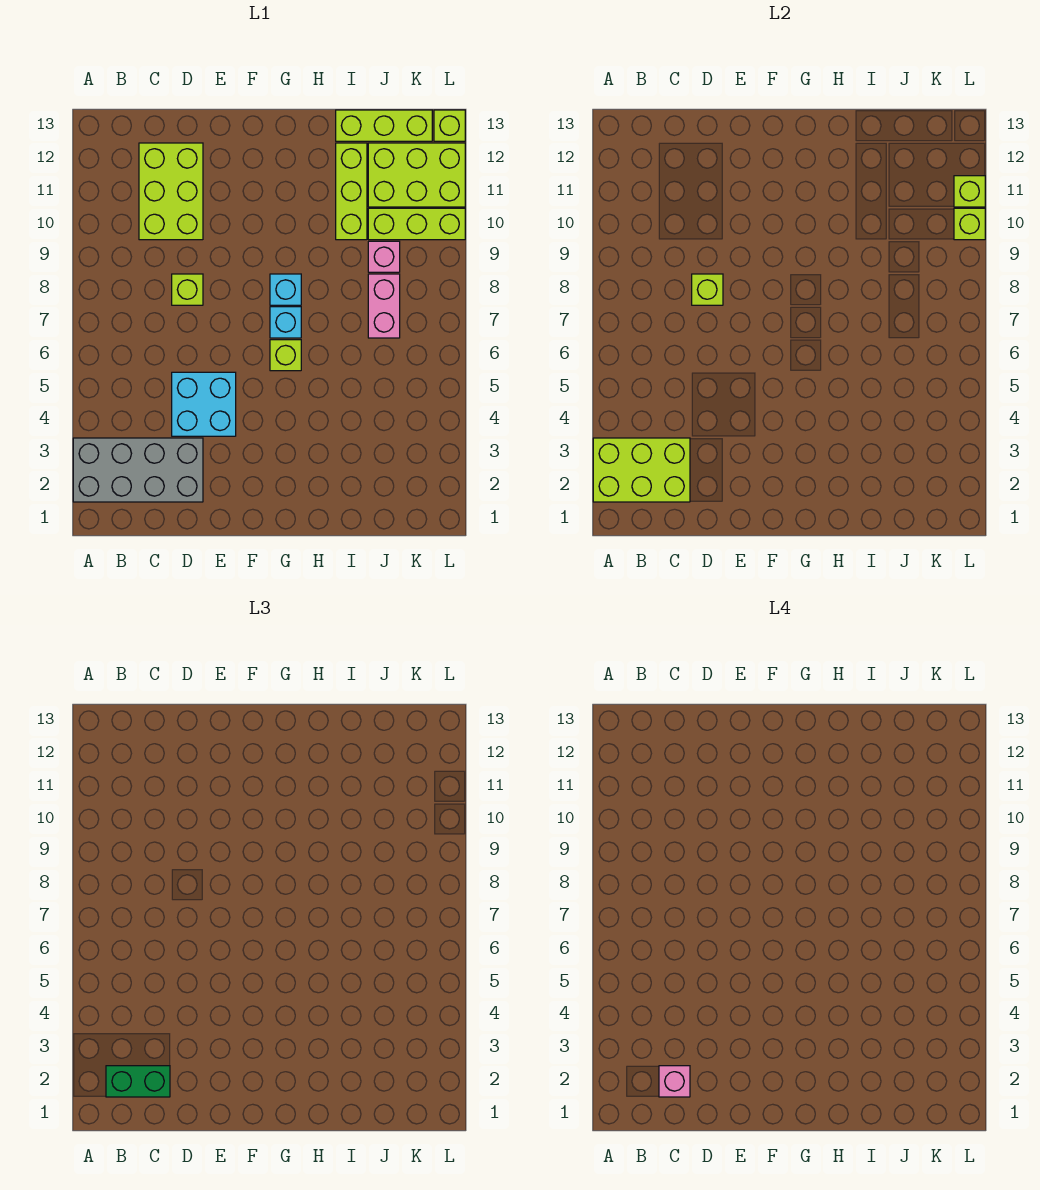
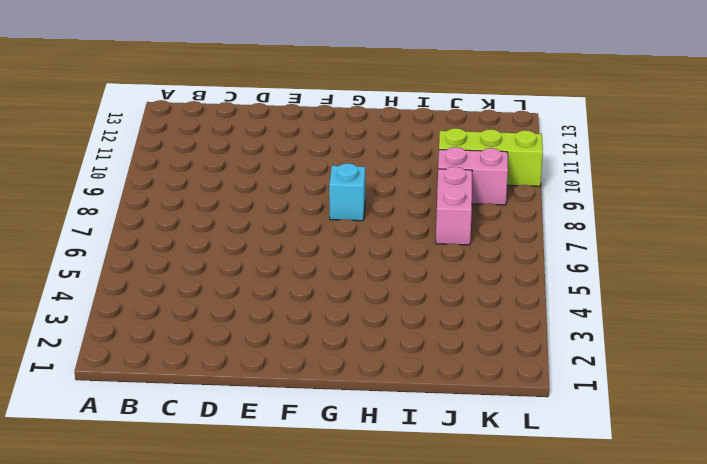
pink 1x2 brick [438,147,508,205] -> pink 1x1 brick [368,241,400,272]
none -> grey 2x4 brick [73,438,203,502]
none -> lime 2x3 brick [139,143,203,240]
none -> cyan 2x2 brick [172,372,236,436]

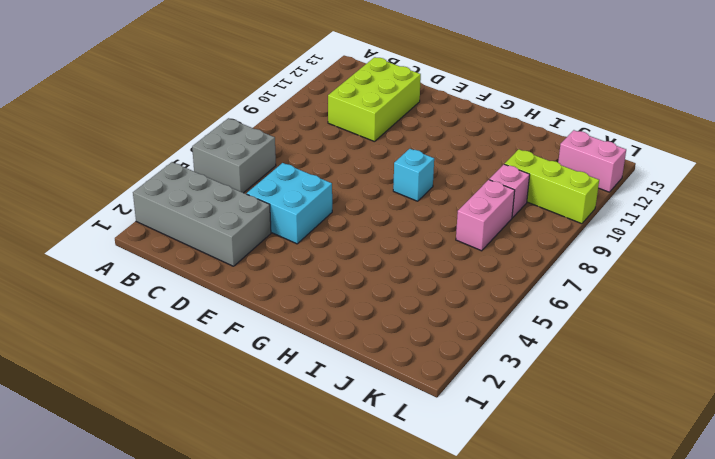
grey 2x2 brick [192,118,276,193] -> none
pink 1x2 brick [558,130,626,192] -> lime 2x3 brick [368,143,465,207]
none -> lime 1x1 brick [172,274,203,305]
none -> lime 1x1 brick [270,340,301,371]
none -> cyan 1x1 brick [270,307,301,338]

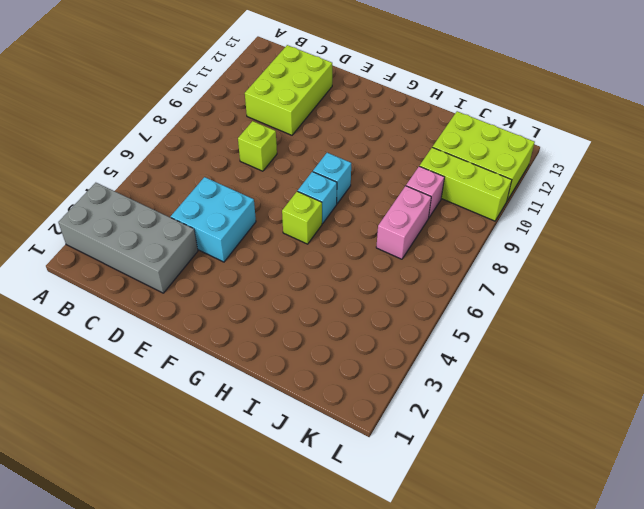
none -> lime 1x3 brick [336,143,367,240]
none -> lime 1x3 brick [336,110,432,141]
none -> lime 1x1 brick [434,110,465,141]

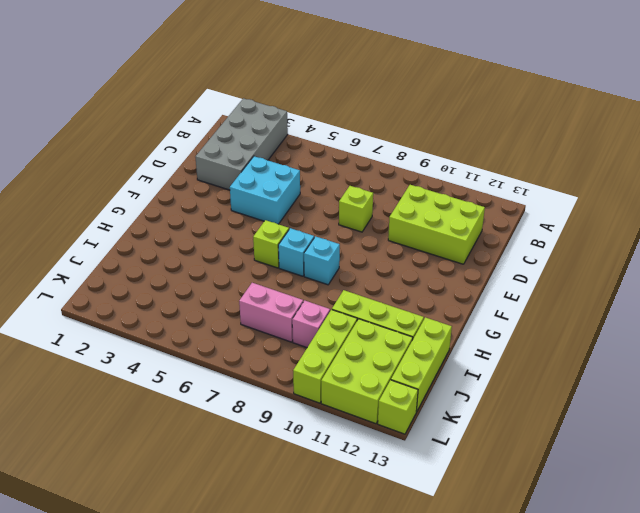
none -> lime 2x3 brick [593,438,690,502]
none -> lime 1x1 brick [692,274,723,305]
none -> lime 1x1 brick [954,208,985,240]

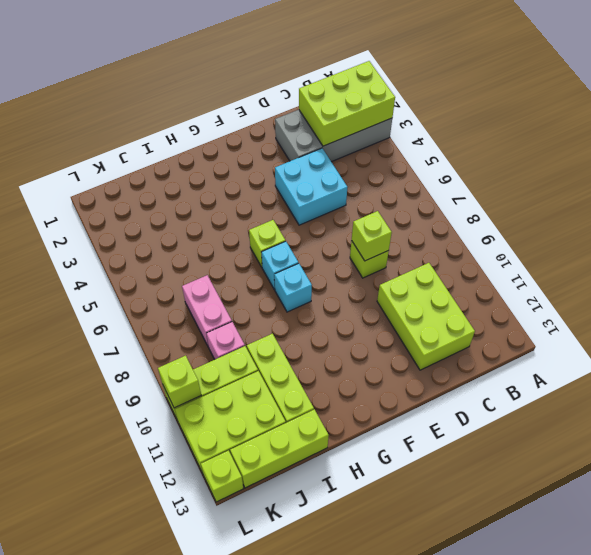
none -> lime 1x1 brick [954,176,985,207]
none -> green 1x2 brick [106,1066,170,1097]
none -> pink 1x1 brick [659,1066,690,1097]

